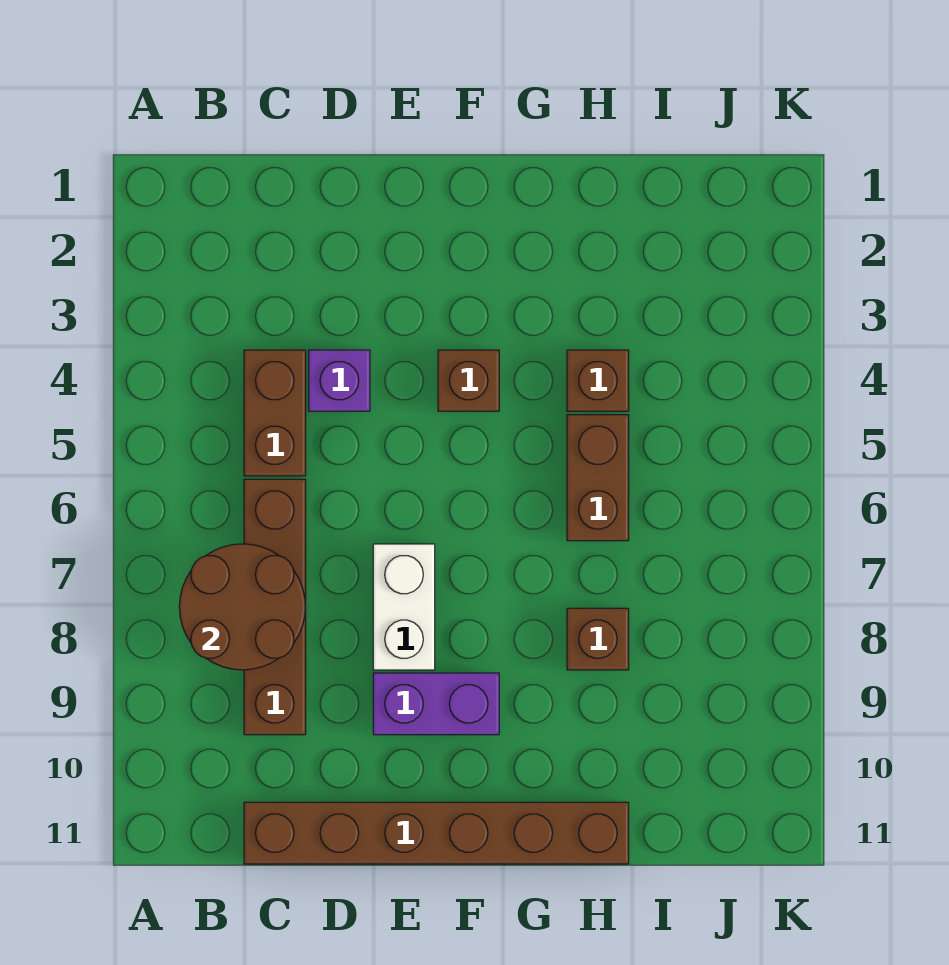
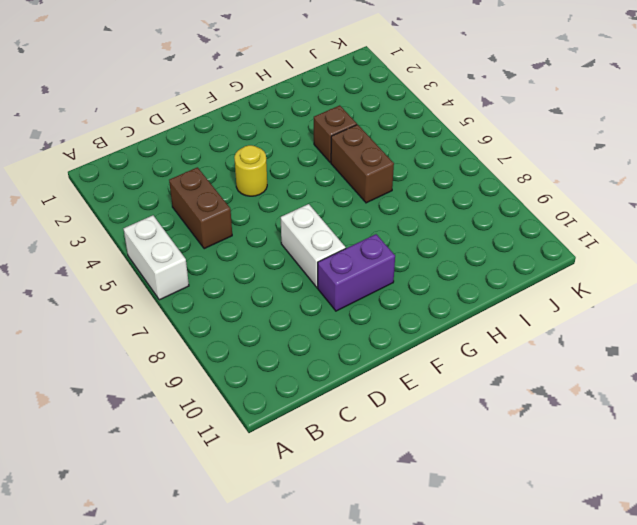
white 1x2 brick [123,215,189,300] -> none
yellow 1x1 round brick [234,145,267,196] -> none
none -> brown 1x4 brick [244,479,306,735]
none -> brown 1x6 brick [244,802,629,864]

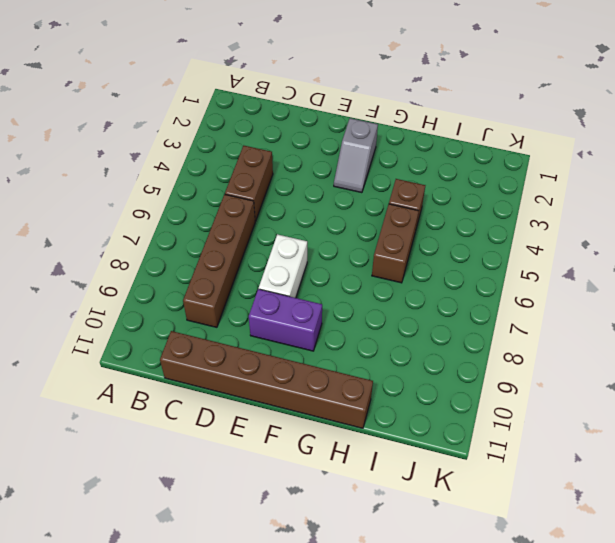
grey 1x2 slope [334,118,378,193] -> none
none -> purple 1x1 brick [309,350,370,411]
none -> brown 1x1 brick [438,350,499,411]

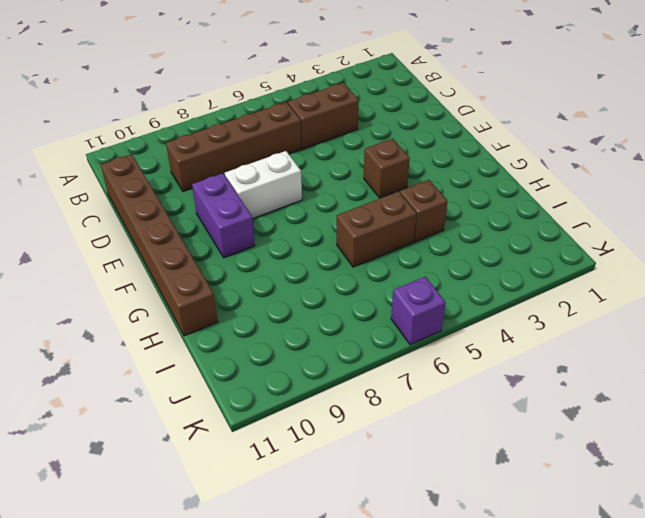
purple 1x1 brick [391,277,446,345] -> purple 1x1 brick moved to [309,350,370,411]
none -> brown 1x1 brick [567,608,629,670]
none -> brown 2x2 round brick [179,544,306,670]

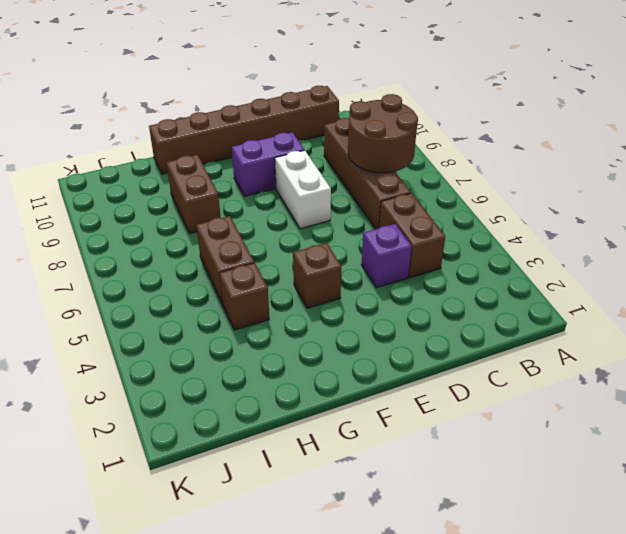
brown 1x2 brick [166,155,221,234] -> brown 1x1 brick [567,608,629,670]

